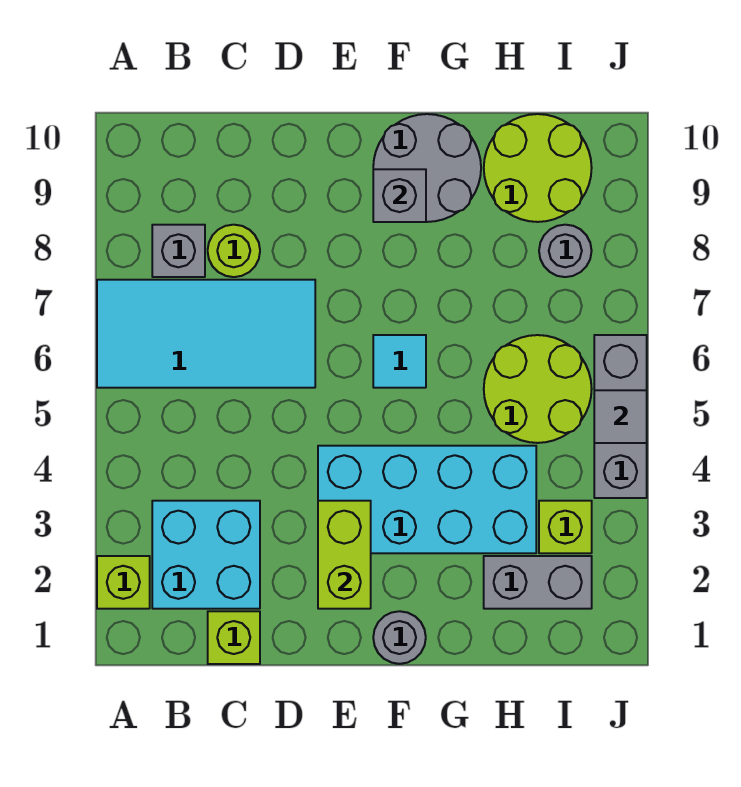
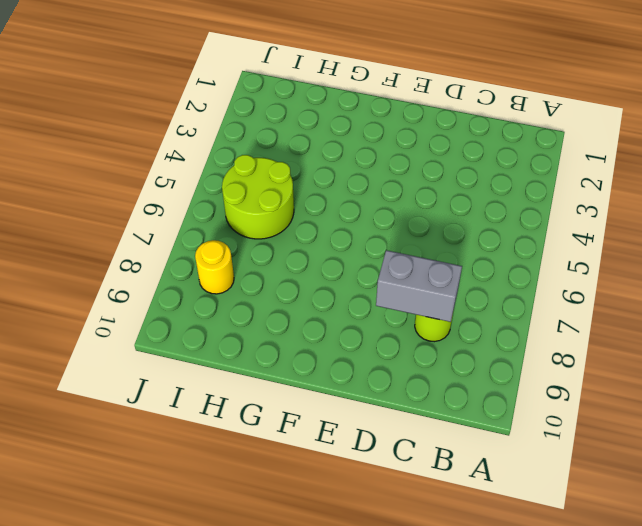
grey 1x2 brick [376,250,462,322] -> grey 1x2 brick moved to [484,556,592,609]
yellow 1x1 round brick [195,240,234,294] -> grey 1x1 round brick [539,225,592,277]
none -> lime 1x1 brick [97,556,150,609]
none -> cyan 2x4 tile [97,280,315,388]
none -> cyan 2x2 brick [152,501,260,609]

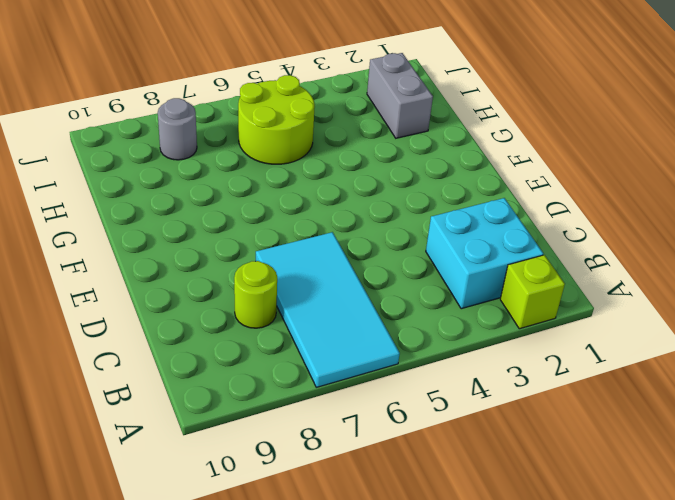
none -> grey 1x1 brick [152,225,205,277]
none -> lime 1x1 brick [208,611,260,664]
none -> cyan 2x4 brick [318,446,536,553]

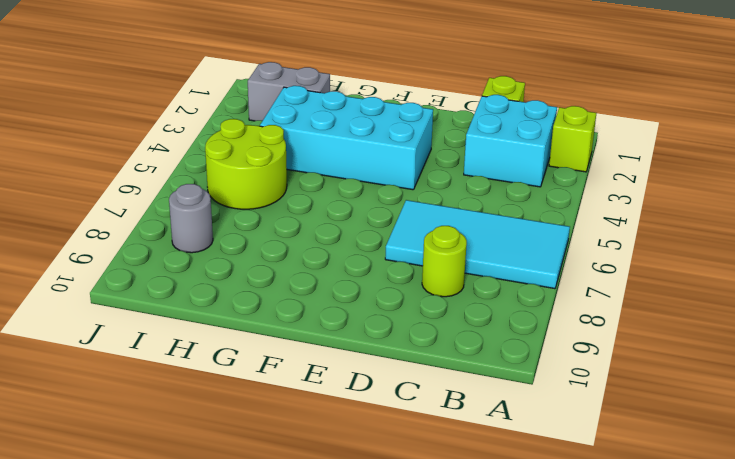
none -> grey 1x1 brick [152,225,205,277]
none -> grey 1x1 round brick [373,611,426,664]
none -> cyan 1x1 tile [373,335,426,388]

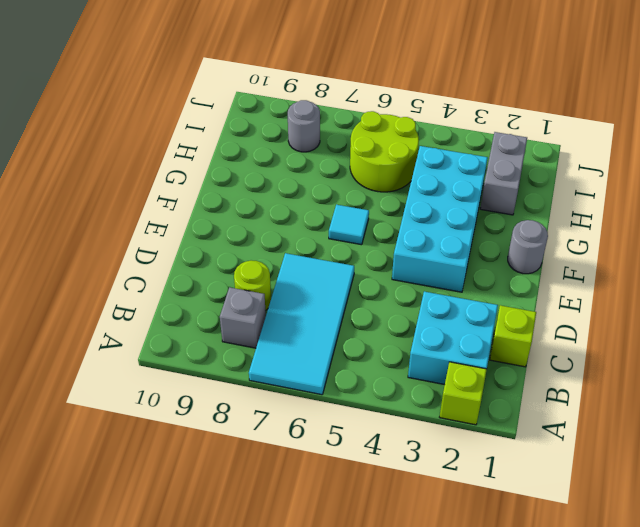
none -> grey 2x2 round brick [373,114,481,222]
none -> lime 2x2 round brick [484,114,592,222]
none -> lime 1x1 brick [539,501,592,553]

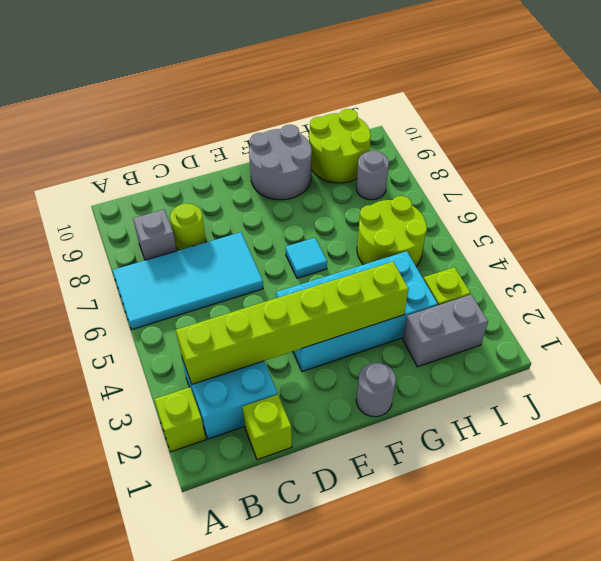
lime 1x6 brick [176,262,409,384] -> lime 1x2 brick [318,501,371,609]
none -> grey 1x3 brick [594,335,647,498]
none -> grey 1x1 brick [373,169,426,222]
none -> grey 1x1 tile [594,390,647,443]

